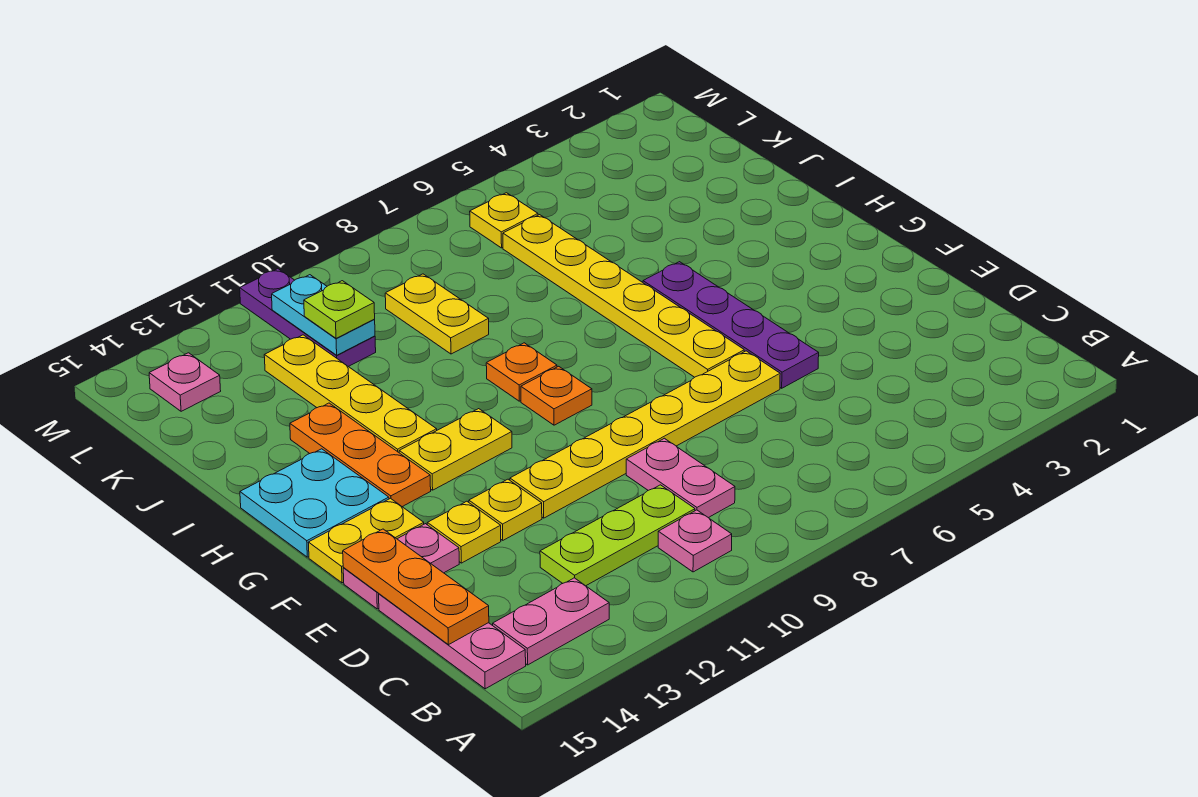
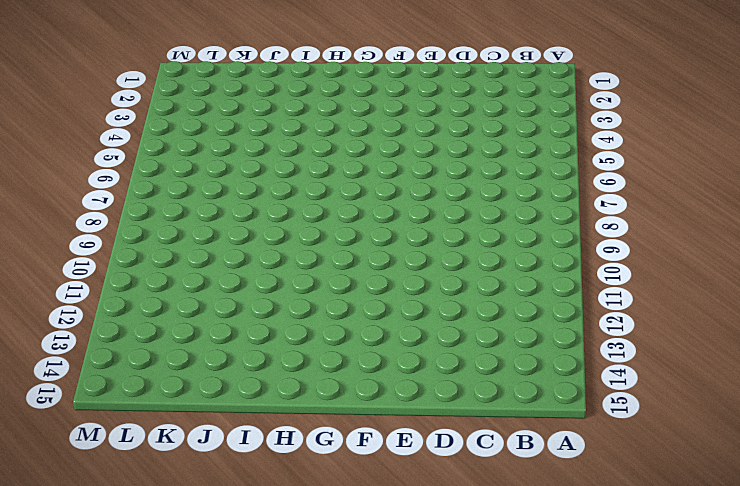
none -> pink 1x1 plate [658,510,732,572]
none -> pink 1x2 plate [493,578,609,665]
none -> pink 1x3 plate [379,594,526,689]

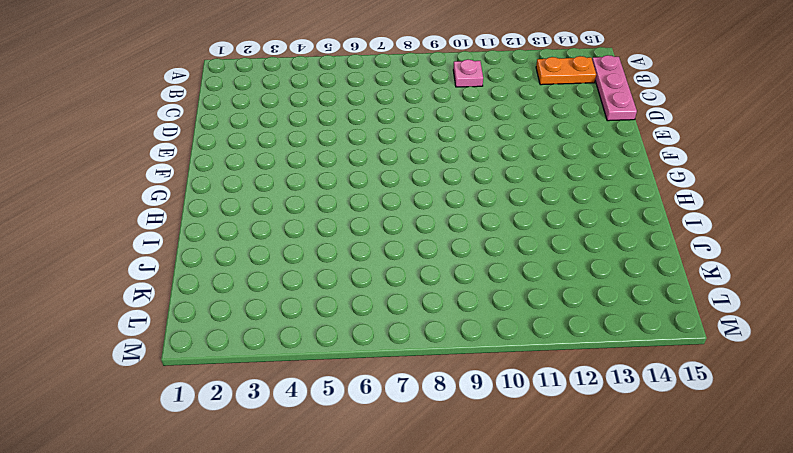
orange 1x2 plate [536,56,596,85] -> pink 1x2 plate [493,578,609,665]
none -> pink 1x2 plate [626,438,735,518]
none -> lime 1x3 plate [540,485,695,586]
none -> purple 1x4 plate [643,262,819,388]

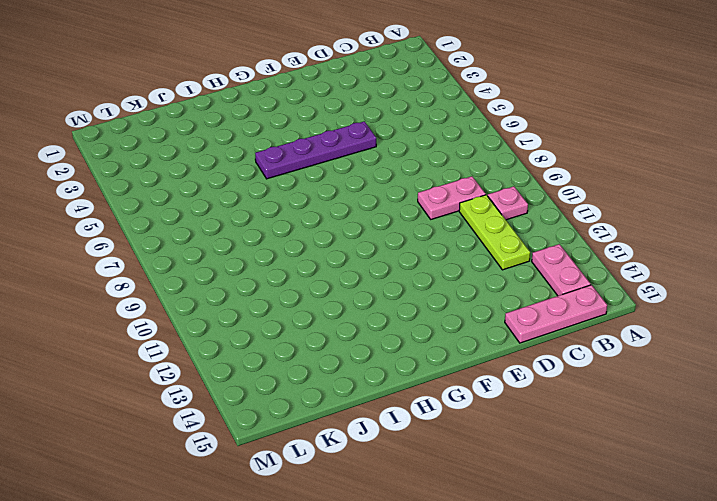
none -> yellow 1x6 plate [510,351,780,518]
none -> yellow 1x1 plate [469,479,542,540]
none -> yellow 1x1 plate [427,501,501,563]

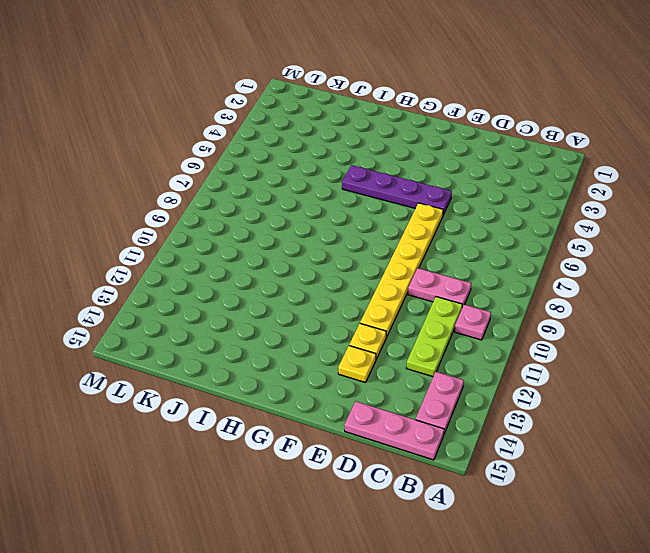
none -> pink 1x2 plate [343,524,459,609]
none -> yellow 1x6 plate [503,215,744,377]
none -> yellow 1x2 plate [308,498,424,583]

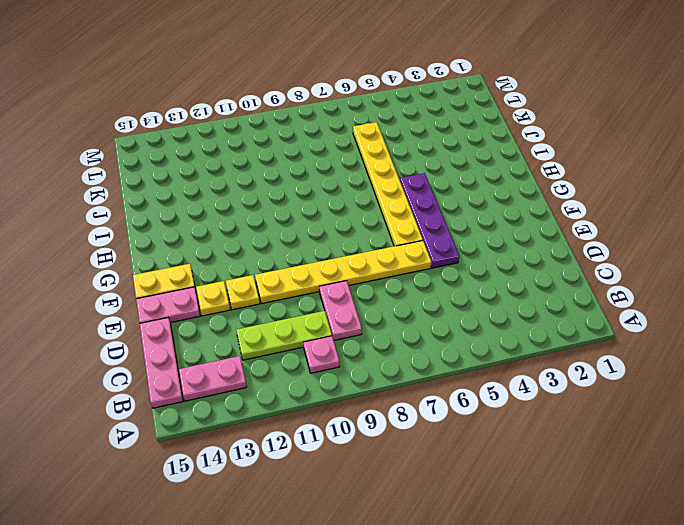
none -> orange 1x1 plate [521,366,592,425]
none -> yellow 1x2 plate [399,409,512,490]
none -> orange 1x3 plate [290,403,431,507]

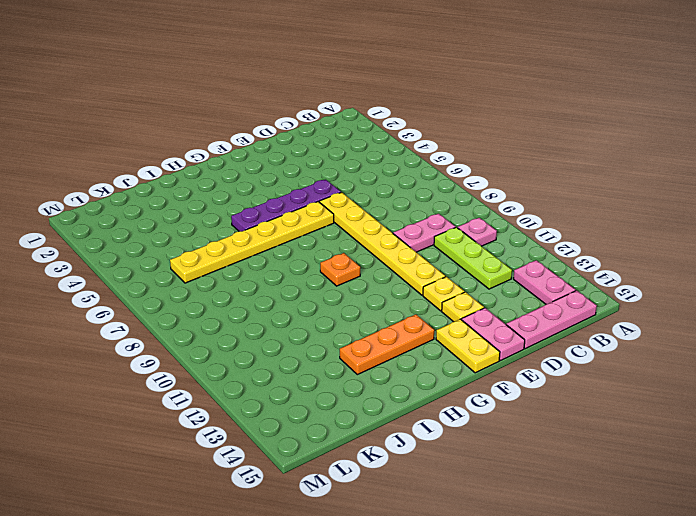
none -> yellow 1x2 plate [399,409,512,490]
none -> cyan 2x2 plate [240,449,389,557]
none -> orange 1x1 plate [486,343,557,401]

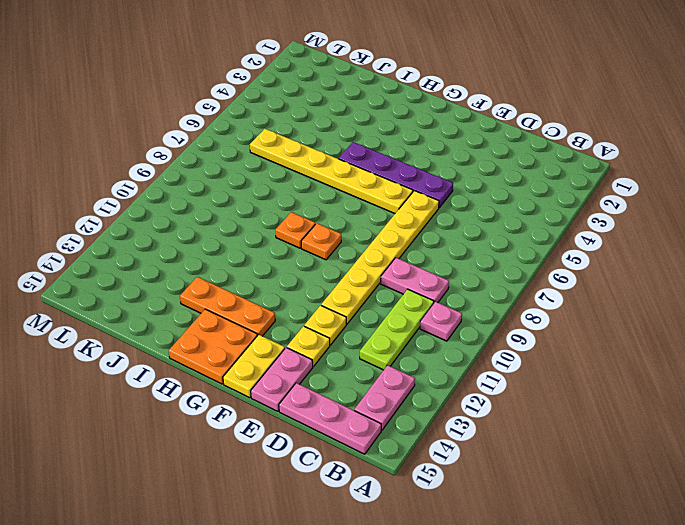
orange 2x2 plate [169,309,257,384] -> cyan 2x2 plate [240,449,389,557]
none -> yellow 1x2 plate [399,409,512,490]
none -> yellow 1x4 plate [264,335,437,452]
none -> yellow 1x2 plate [385,274,489,354]

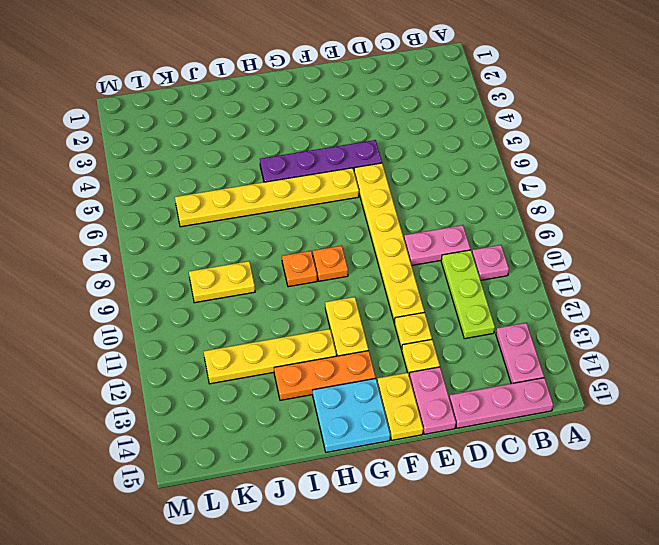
none -> purple 1x3 plate [240,269,376,367]
none -> yellow 1x1 plate [470,193,538,248]
none -> pink 1x1 plate [149,353,221,411]

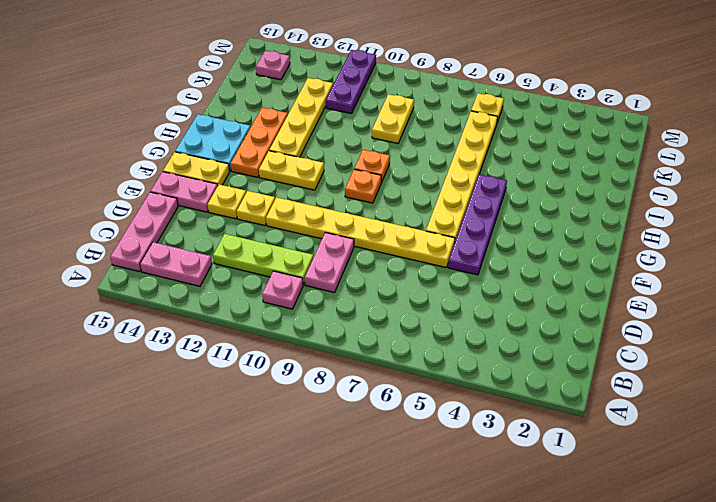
none -> orange 1x3 plate [343,529,489,645]
none -> cyan 1x2 plate [272,275,375,355]
none -> lime 1x1 plate [304,281,375,338]

